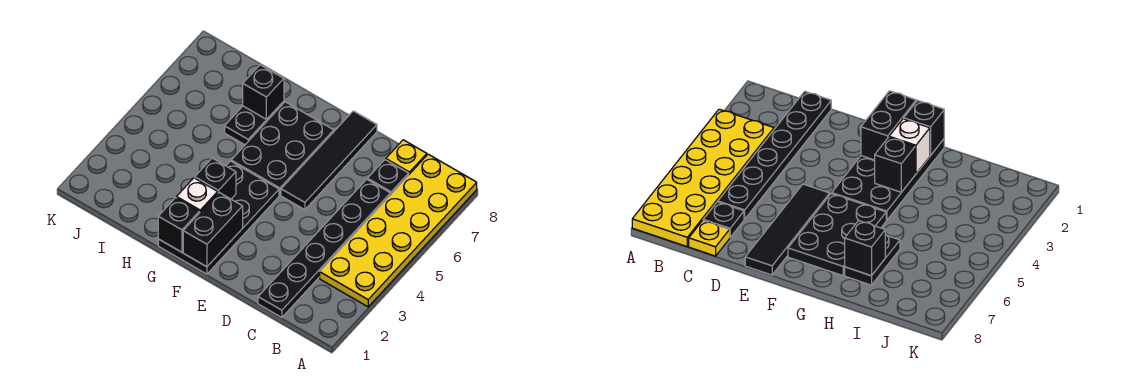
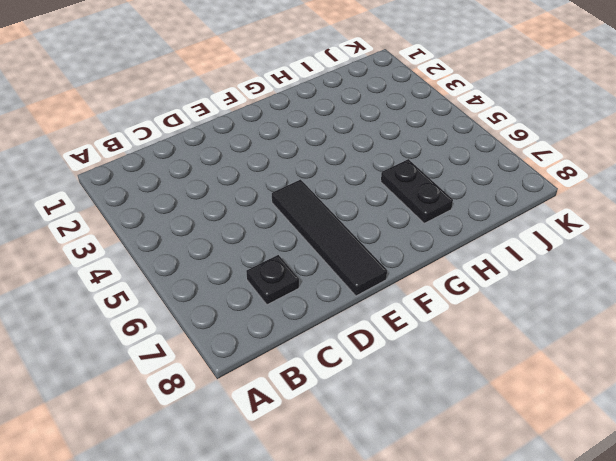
none -> yellow 2x6 plate [320,154,477,307]
none -> black 1x6 plate [258,179,390,318]
none -> yellow 1x1 plate [386,140,427,174]

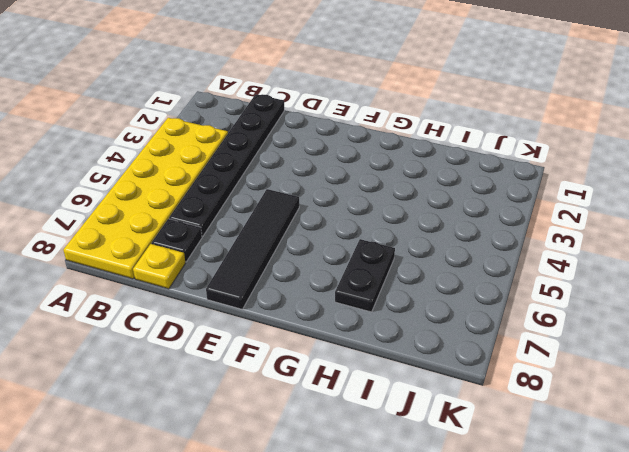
none -> black 2x4 plate [158,161,279,274]
none -> black 2x3 plate [231,102,334,195]
none -> black 1x2 brick [183,193,243,267]

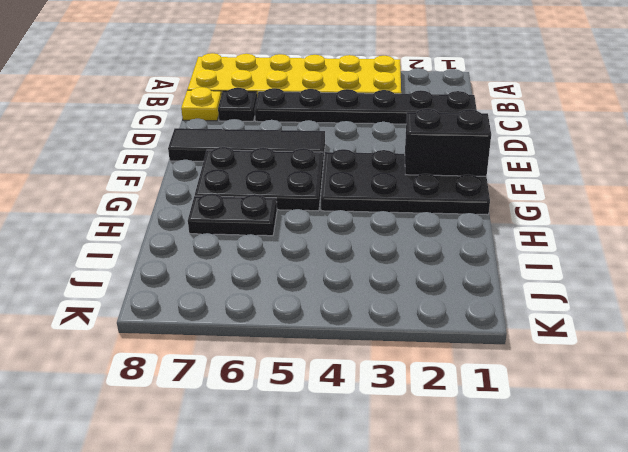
none -> black 1x1 brick [158,198,199,252]
none -> white 1x1 brick [177,178,218,213]
none -> black 1x1 brick [195,158,236,199]

